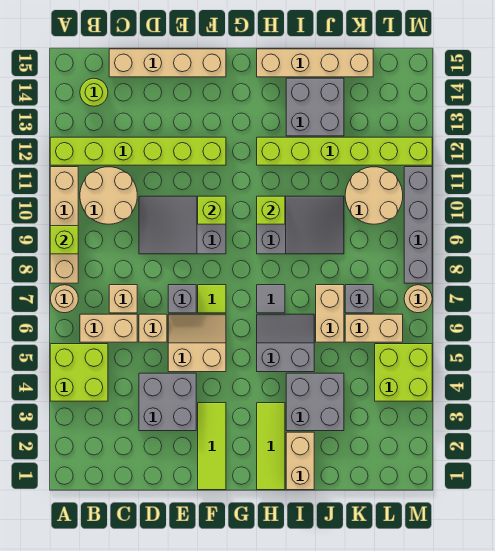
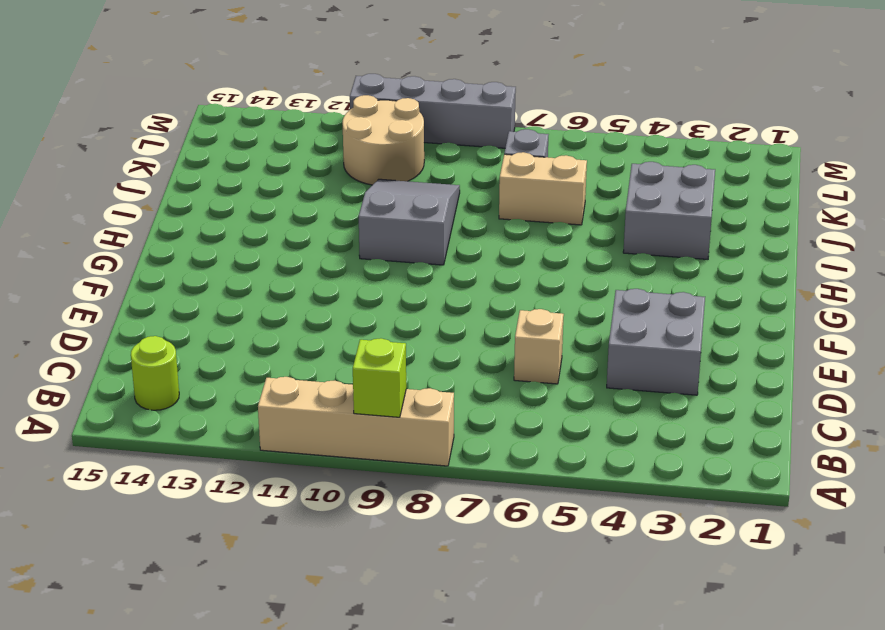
none -> lime 2x2 brick [50,344,108,401]
none -> tan 1x1 round brick [50,285,78,313]
none -> lime 1x6 brick [50,137,226,165]
none -> tan 1x2 brick [80,314,137,342]

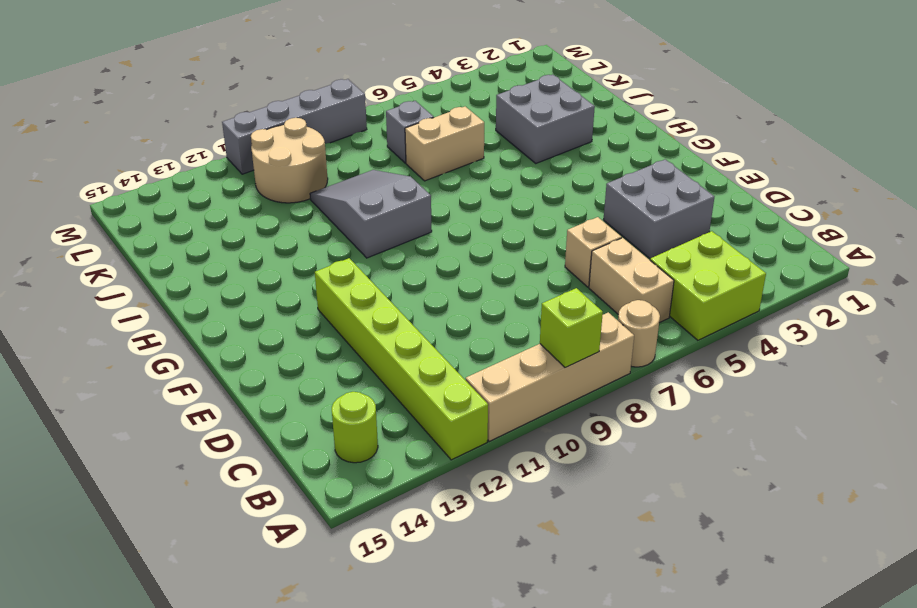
none -> tan 2x2 round brick [80,167,137,224]
none -> tan 1x1 brick [109,285,137,313]
none -> tan 1x4 brick [109,49,226,77]
none -> grey 2x3 slope [139,196,226,254]

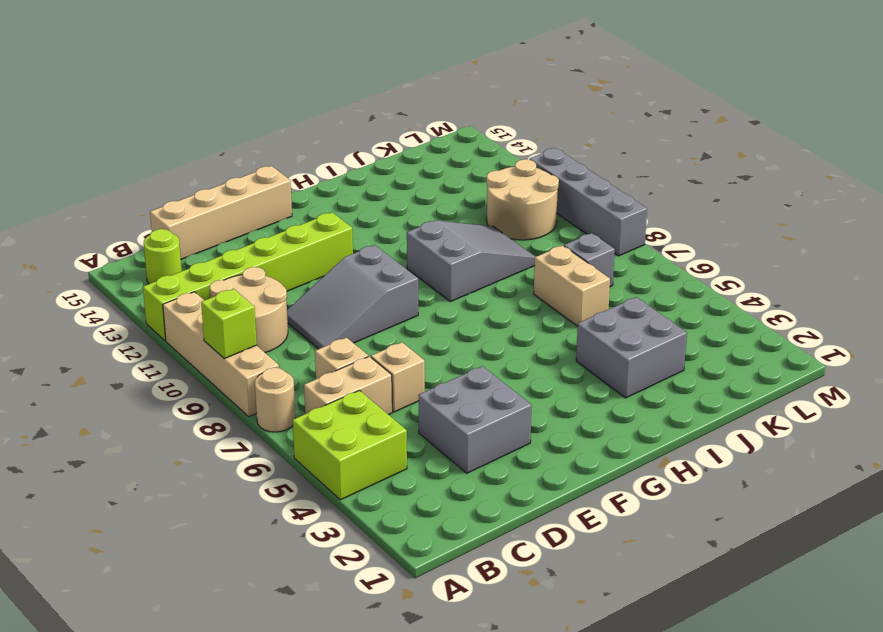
none -> tan 2x2 slope [168,314,226,372]
none -> grey 1x1 brick [168,285,196,313]
none -> lime 1x3 tile [198,403,226,490]
none -> lime 1x1 tile [198,285,226,313]

